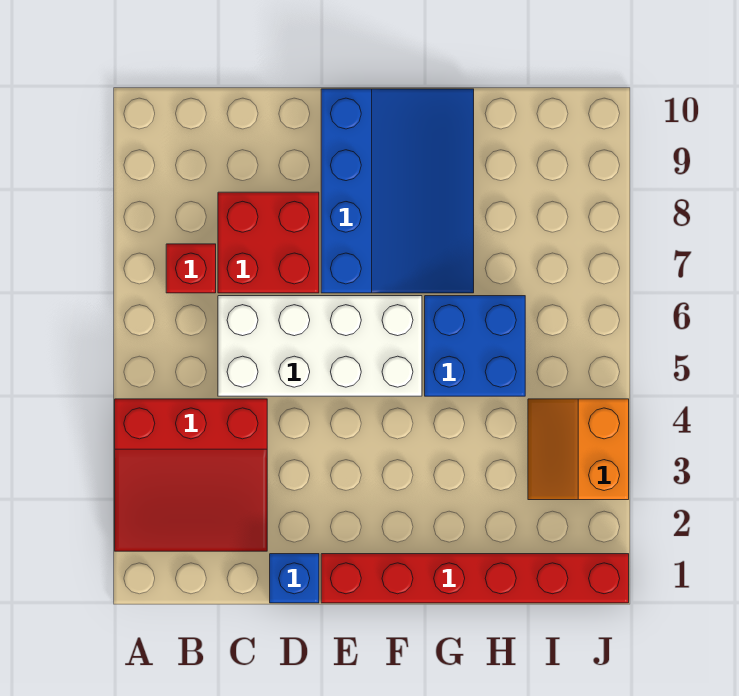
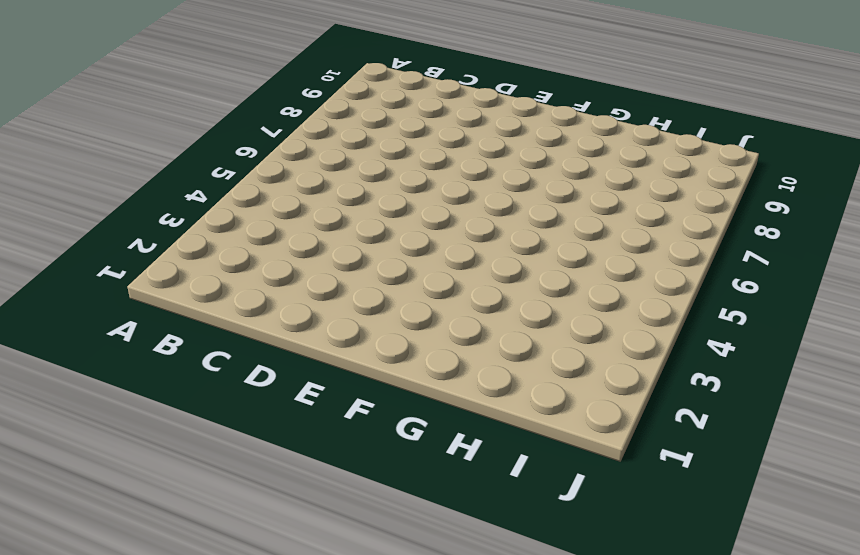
none -> red 3x3 slope [115,399,267,551]
none -> red 1x1 brick [166,244,216,293]

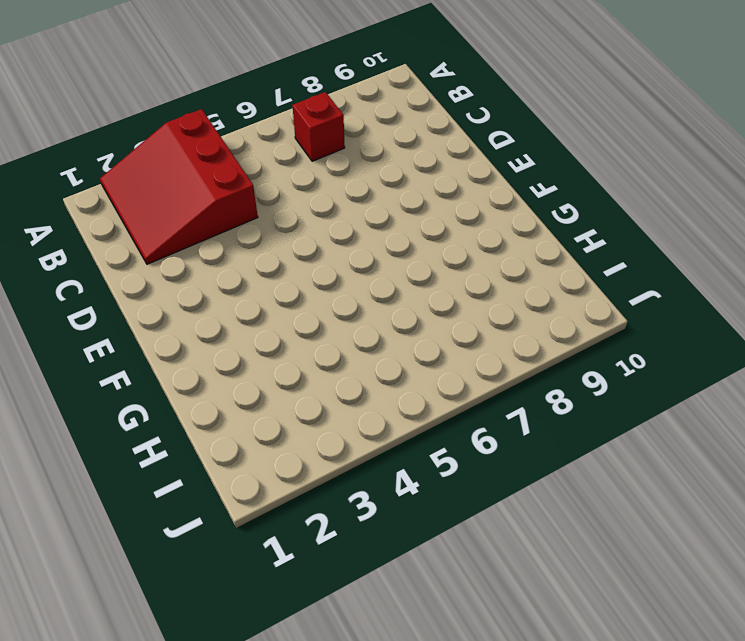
none -> white 2x4 brick [218,296,422,396]
none -> red 2x2 brick [218,192,319,293]

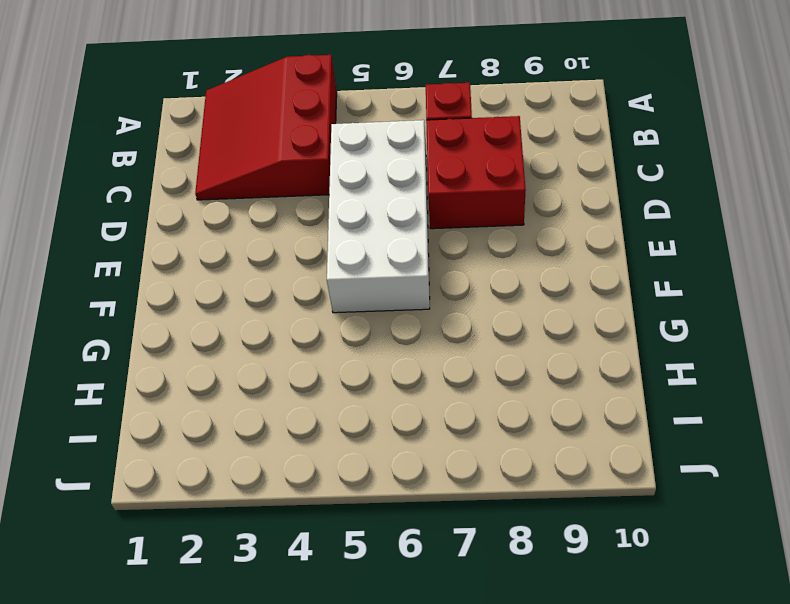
none -> blue 1x1 brick [270,554,319,603]
none -> red 1x6 brick [321,554,629,603]

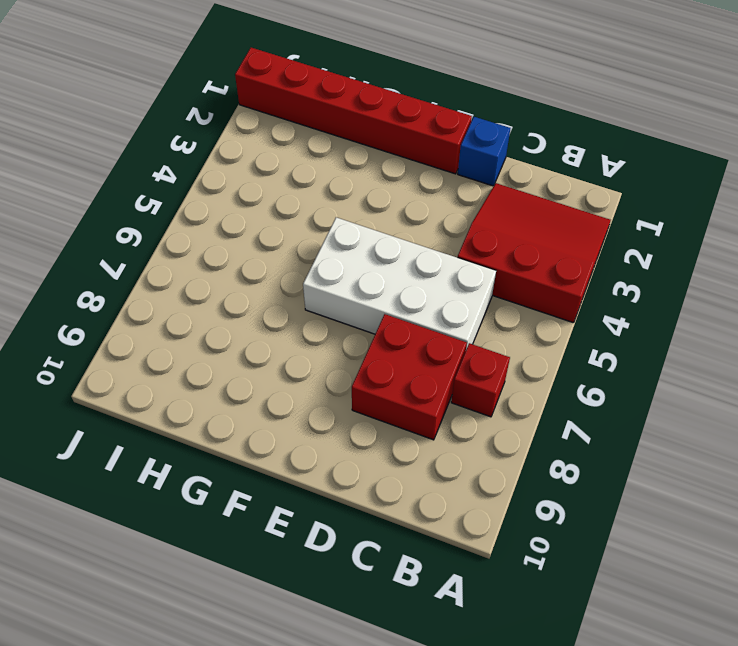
none -> blue 3x4 slope [321,89,474,293]
none -> blue 2x2 brick [425,296,525,396]

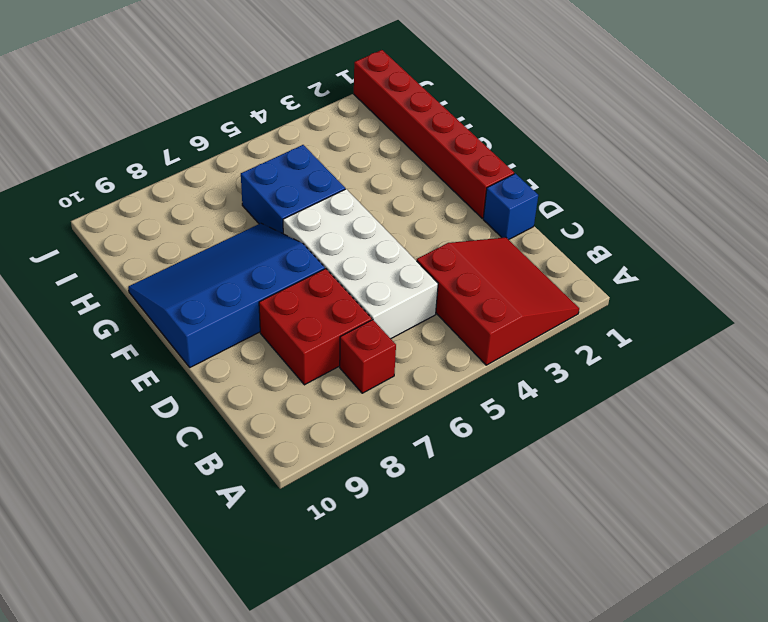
none -> orange 2x2 slope [528,399,629,500]

